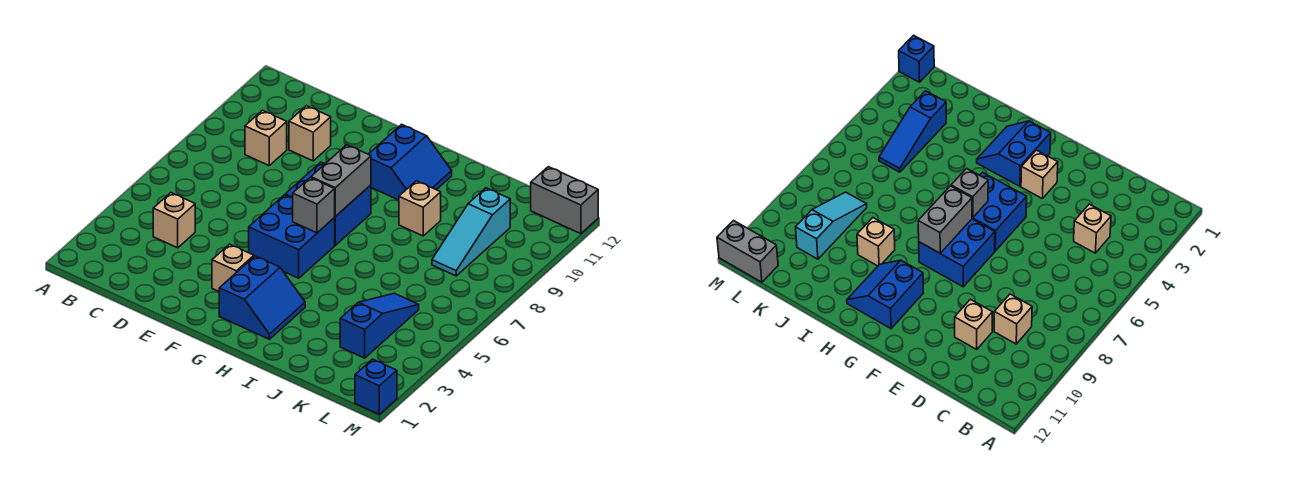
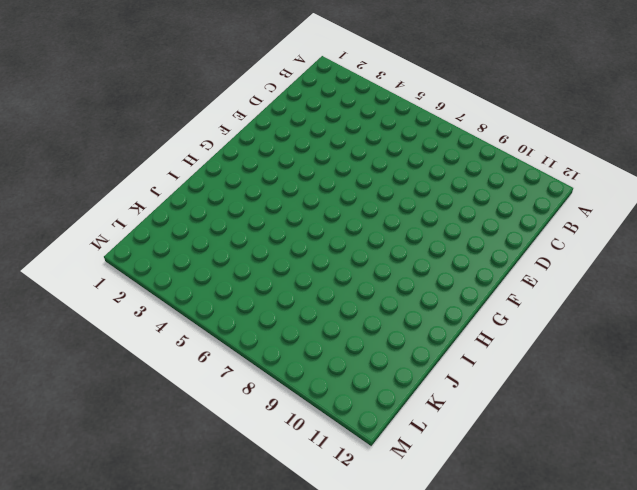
none -> tan 1x1 brick [153,193,195,248]
none -> tan 1x1 brick [245,110,287,165]
none -> tan 1x1 brick [289,106,331,161]

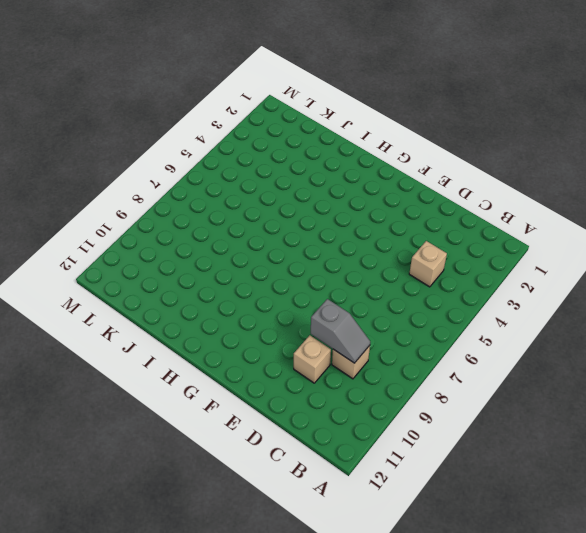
grey 1x2 slope [311,299,370,363] -> none
none -> tan 1x1 brick [212,244,254,291]
none -> blue 2x2 brick [249,195,335,278]
none -> blue 2x2 brick [285,162,371,245]

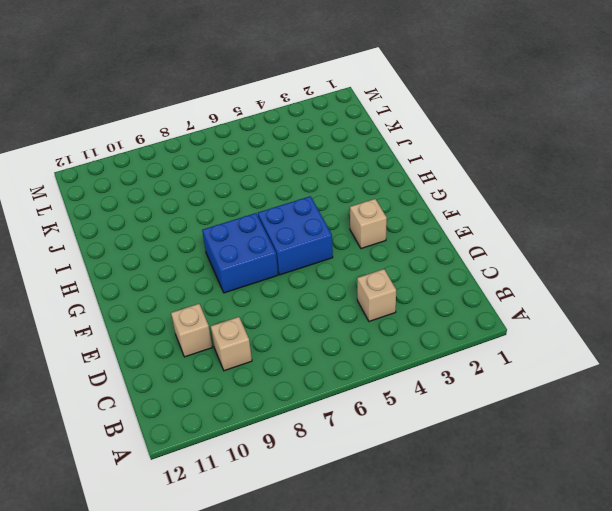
none -> blue 2x2 slope [219,256,305,339]
none -> blue 2x2 slope [368,124,452,200]
none -> tan 1x1 brick [399,181,441,236]

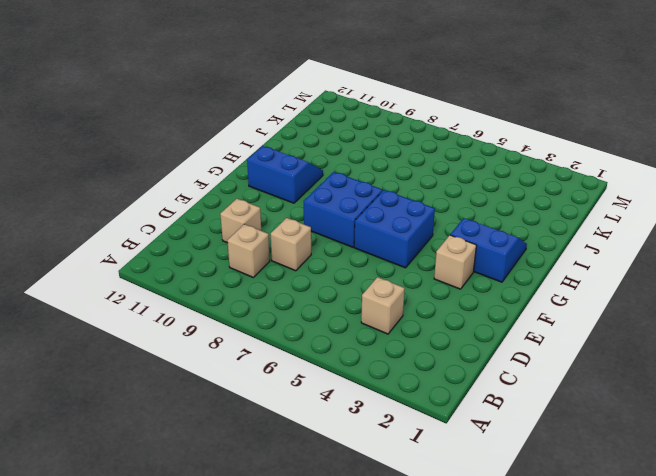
tan 1x1 brick [271,218,311,271] -> tan 1x1 brick moved to [399,181,441,236]
none -> blue 1x3 slope [340,293,419,358]
none -> cyan 1x3 slope [432,188,510,276]
none -> grey 1x2 brick [531,167,598,234]

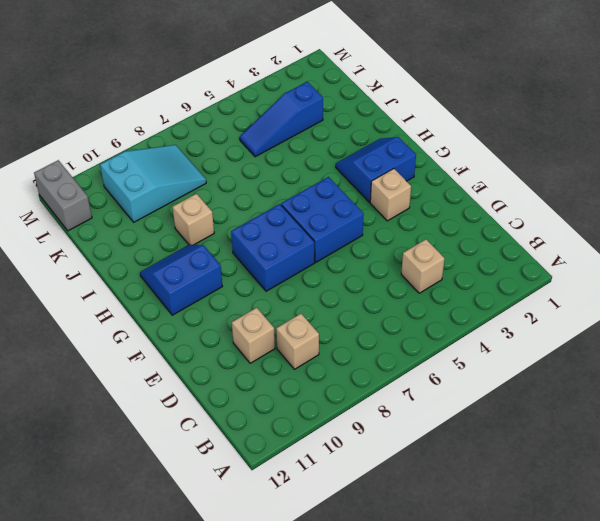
cyan 2x3 slope [100,145,206,222] -> cyan 1x3 slope [432,188,510,276]
none -> blue 1x1 brick [355,359,397,414]
none -> grey 1x1 brick [293,178,335,233]
none -> grey 1x2 brick [311,145,371,216]

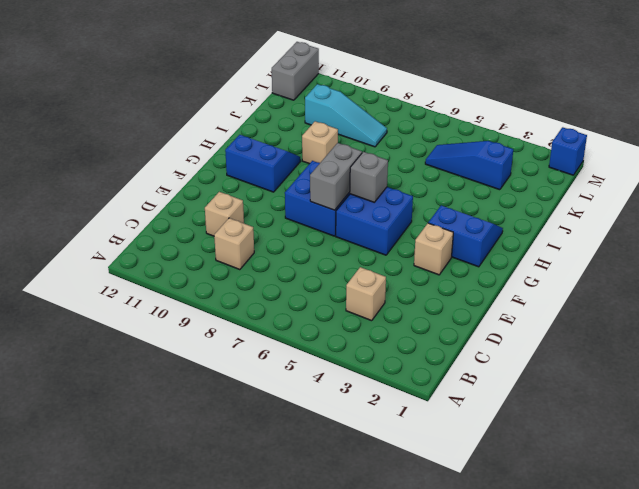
grey 1x2 brick [310,143,362,210] -> grey 1x2 brick turned to [311,145,371,216]

